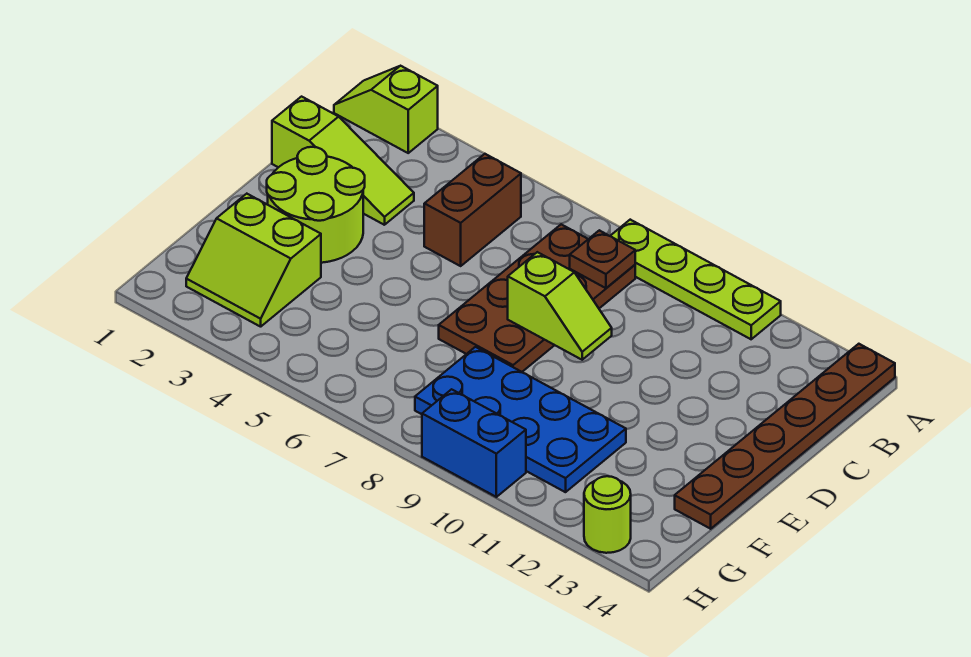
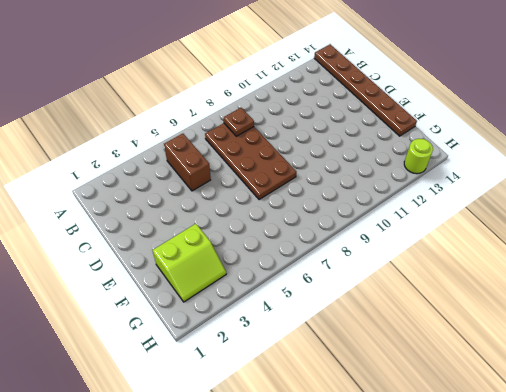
none -> lime 1x2 slope [334,66,438,153]
none -> lime 1x4 plate [611,220,781,339]
none -> lime 1x3 slope [272,97,414,225]

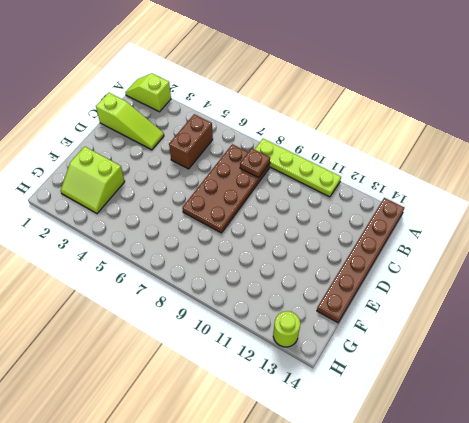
none -> lime 2x2 round brick [267,147,365,263]
none -> blue 2x4 plate [415,347,626,492]
none -> blue 1x2 brick [422,389,526,497]

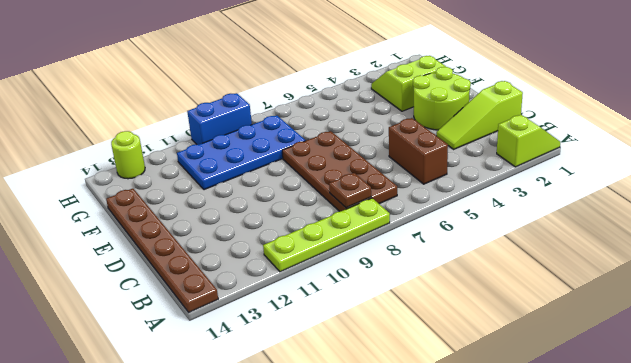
none -> lime 1x2 slope [508,252,612,360]

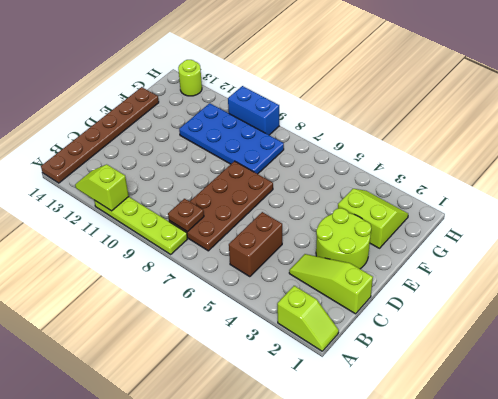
lime 1x2 slope [75,164,129,211] -> lime 1x2 slope moved to [508,252,612,360]

